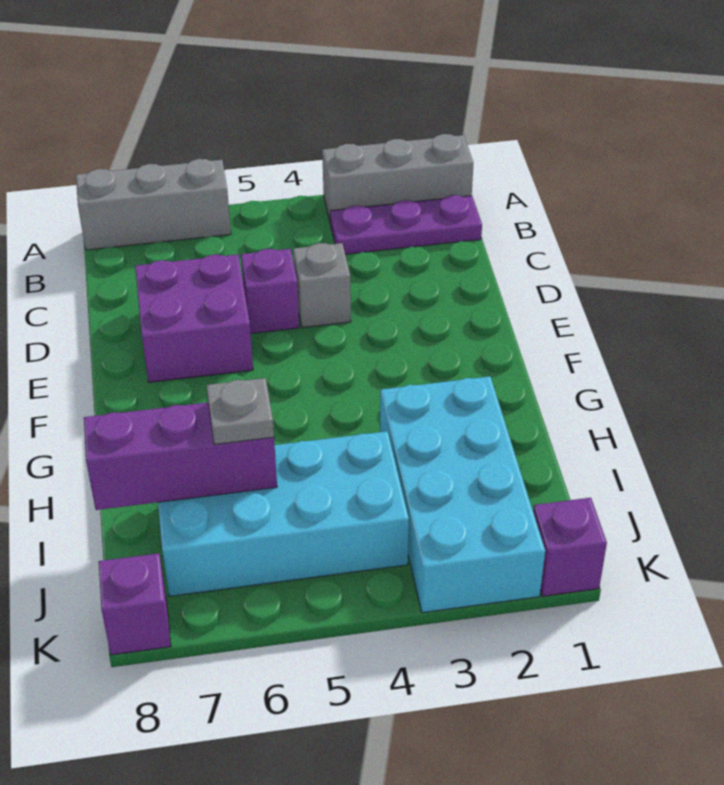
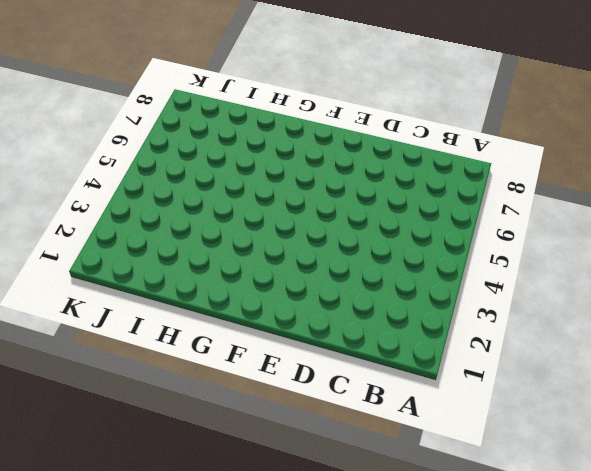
none -> grey 1x3 brick [322,134,474,224]
none -> grey 1x3 brick [76,159,231,250]
none -> purple 1x3 plate [330,195,482,254]

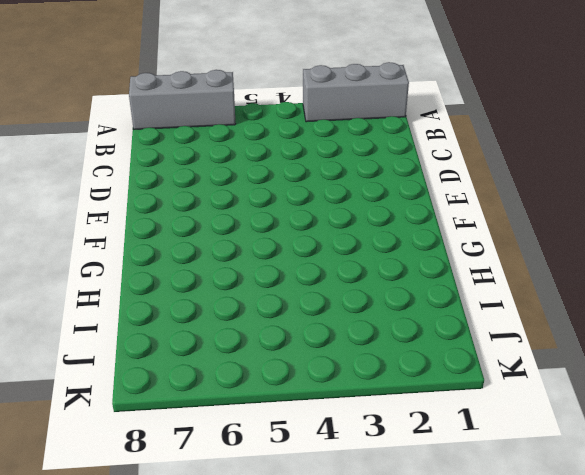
none -> purple 1x3 plate [330,195,482,254]
none -> grey 1x1 brick [293,243,351,328]
none -> purple 1x1 brick [241,249,299,333]

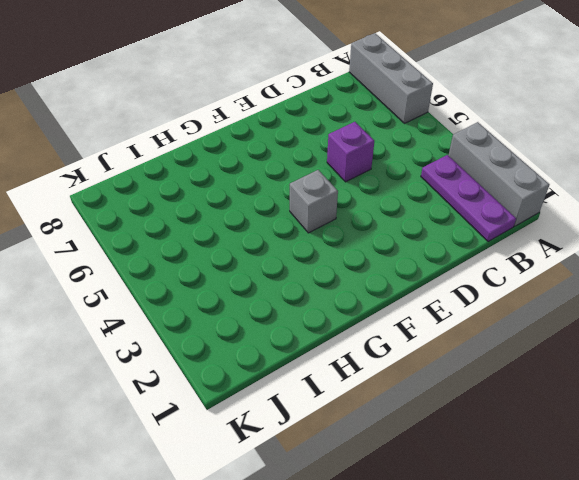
grey 1x1 brick [290,170,338,233] -> grey 1x1 brick moved to [293,243,351,328]
none -> purple 2x2 brick [135,254,253,382]
none -> cyan 2x4 brick [380,376,545,613]
none -> cyan 2x4 brick [158,431,409,596]

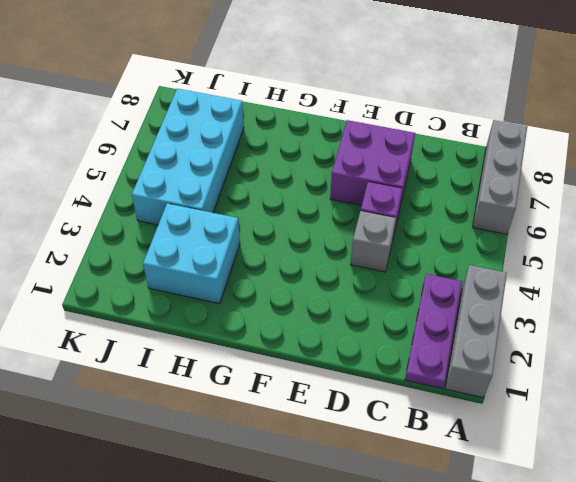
cyan 2x2 brick [143,204,240,304] -> cyan 2x4 brick [380,376,545,613]
none -> purple 1x1 brick [533,498,607,596]
none -> purple 1x1 brick [99,553,171,655]
none -> purple 1x3 brick [84,402,277,510]

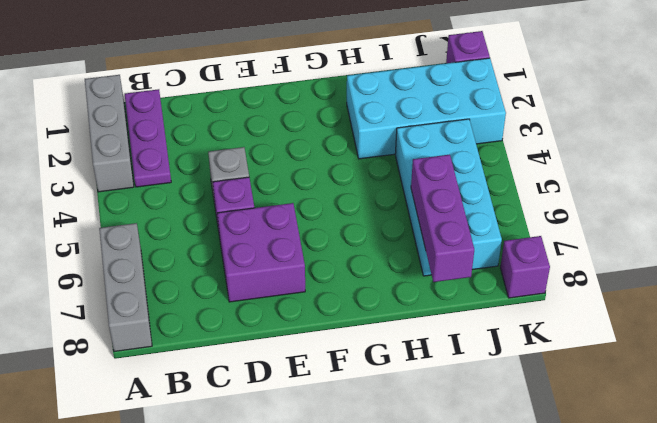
none -> grey 1x1 plate [207,378,274,445]

